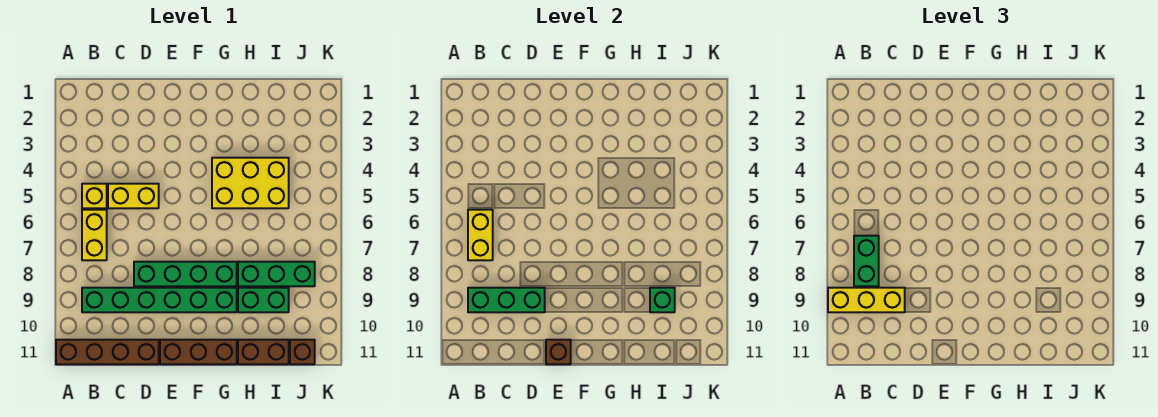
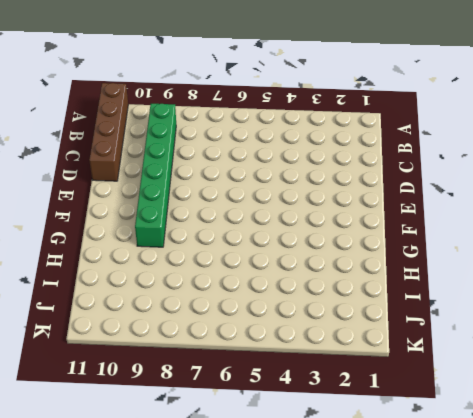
none -> yellow 1x1 brick [82,184,107,208]
none -> yellow 1x2 brick [82,210,107,260]
none -> yellow 1x2 brick [108,184,159,208]

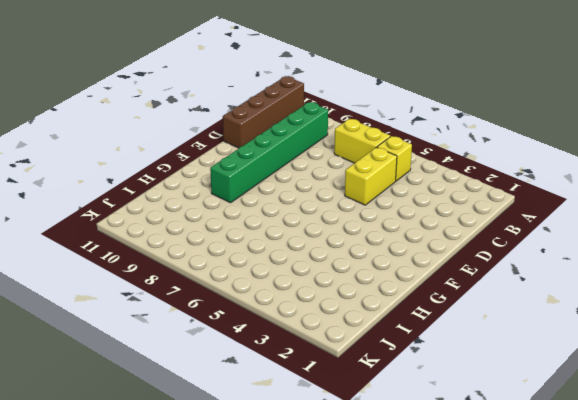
none -> green 1x4 brick [134,262,237,286]
none -> brown 1x3 brick [160,340,237,364]
none -> yellow 2x3 brick [212,158,289,208]

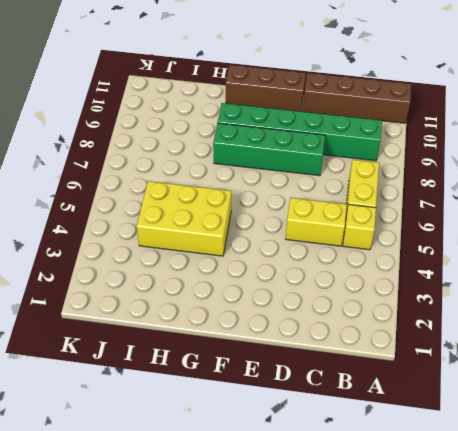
none -> green 1x3 brick [238,262,315,286]
none -> green 1x2 brick [238,288,289,312]
none -> brown 1x2 brick [238,340,289,364]

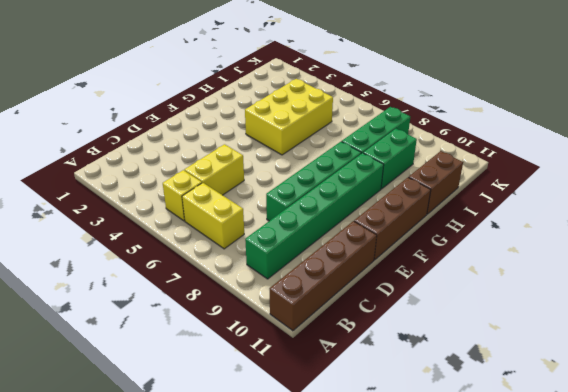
none -> brown 1x1 brick [290,340,315,364]
none -> yellow 1x2 brick [468,210,493,260]
none -> green 1x3 brick [468,288,545,312]

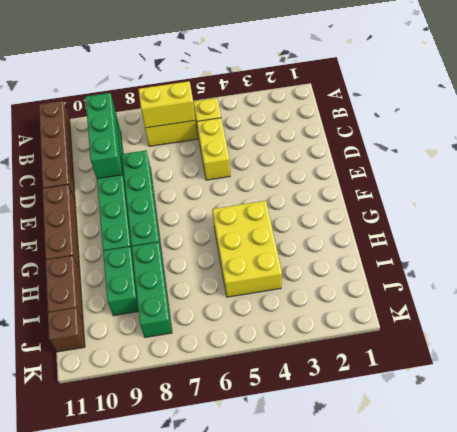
none -> brown 1x1 brick [546,340,571,364]
none -> green 1x1 brick [650,288,675,312]
none -> yellow 1x3 brick [828,288,905,312]

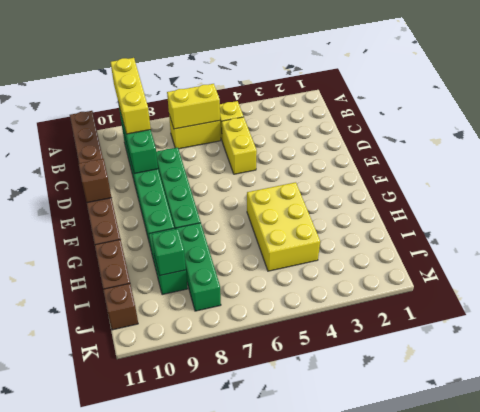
none -> green 1x2 brick [854,236,879,286]

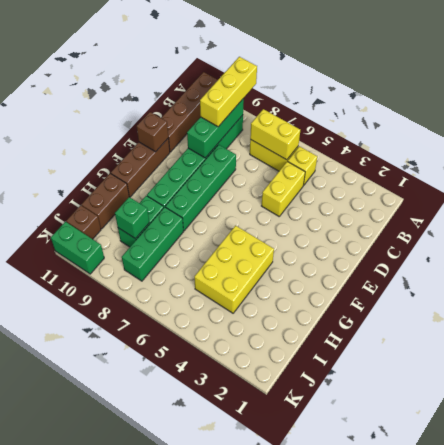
green 1x2 brick [51,222,104,274] -> green 1x2 brick moved to [854,236,879,286]

